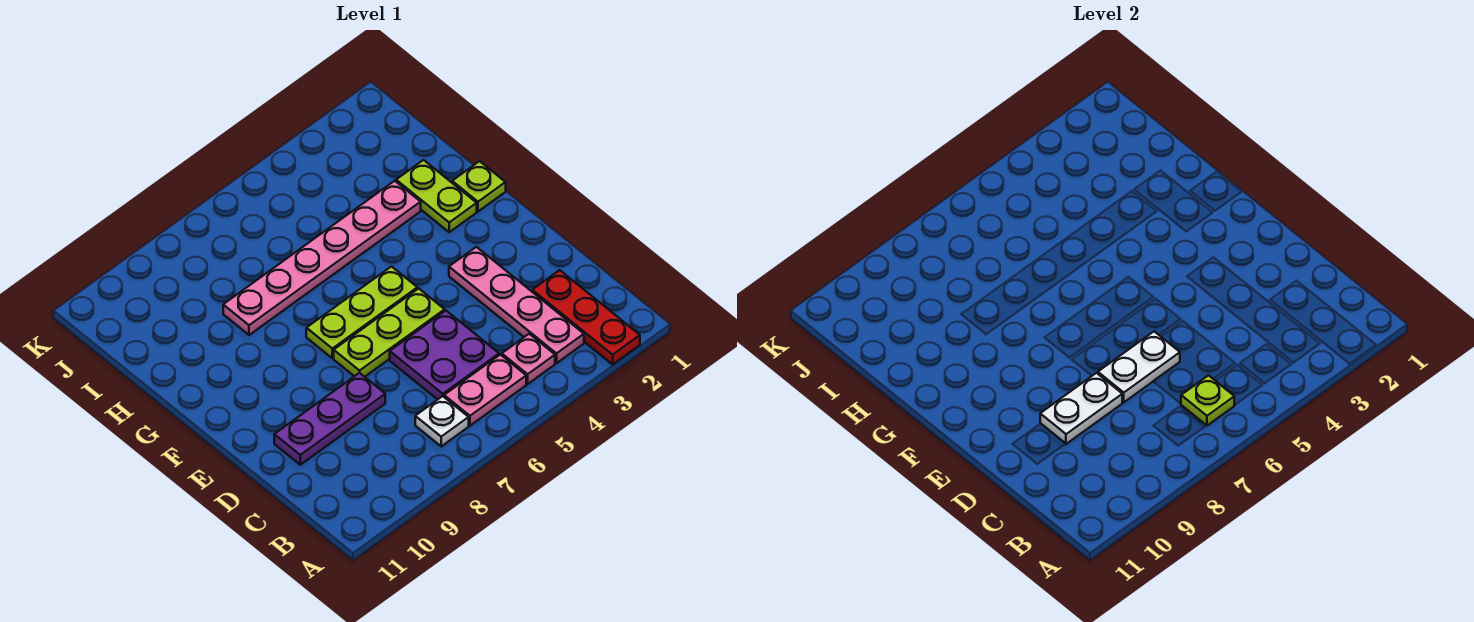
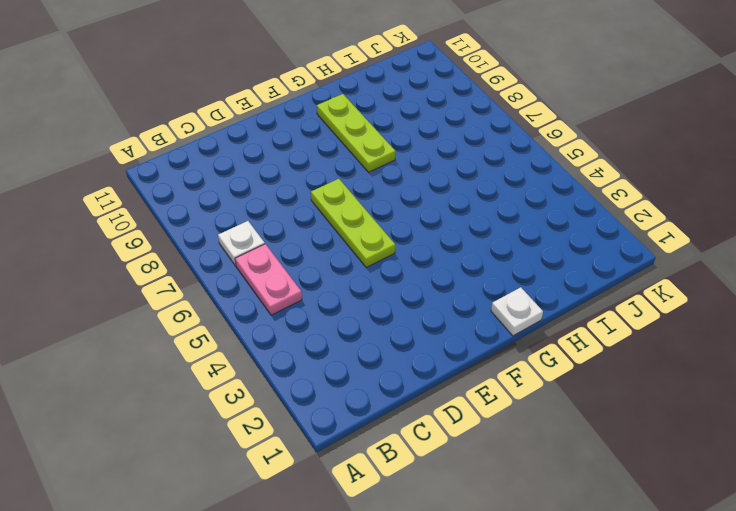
white 1x1 plate [491,287,543,336] -> lime 1x1 plate [452,161,506,211]
lime 1x3 plate [317,94,395,172] -> lime 1x3 plate moved to [306,267,417,358]
none -> red 1x3 plate [532,270,640,364]
none -> pink 1x4 plate [449,247,584,363]
none -> pink 1x1 plate [502,334,555,384]

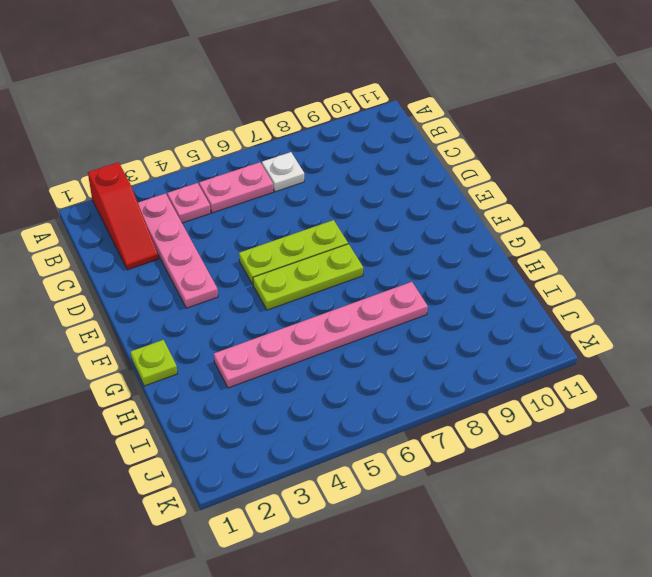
red 1x3 slope [88,162,159,270] -> red 1x3 plate [532,270,640,364]
none -> purple 2x2 plate [390,311,499,400]
none -> purple 1x3 plate [274,373,385,465]
none -> lime 1x2 plate [396,160,477,232]

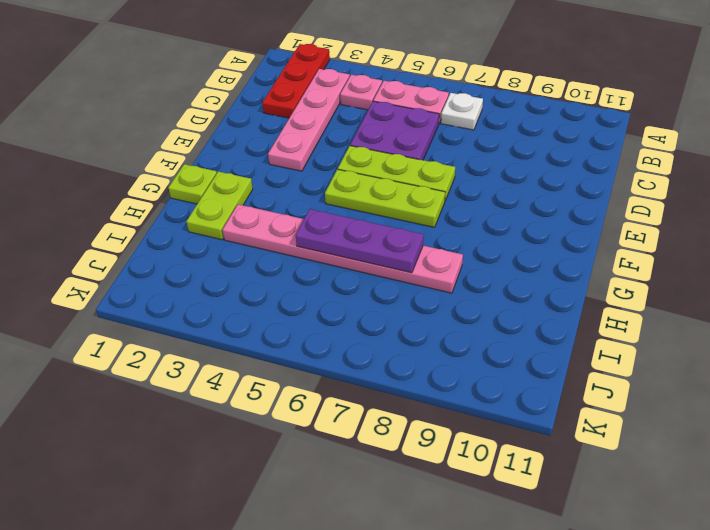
purple 1x3 plate [296,209,424,273] -> purple 1x3 plate moved to [274,373,385,465]
none -> lime 1x1 plate [1181,375,1234,426]
none -> white 1x2 plate [1098,331,1180,402]
none -> white 1x2 plate [1040,373,1122,444]

